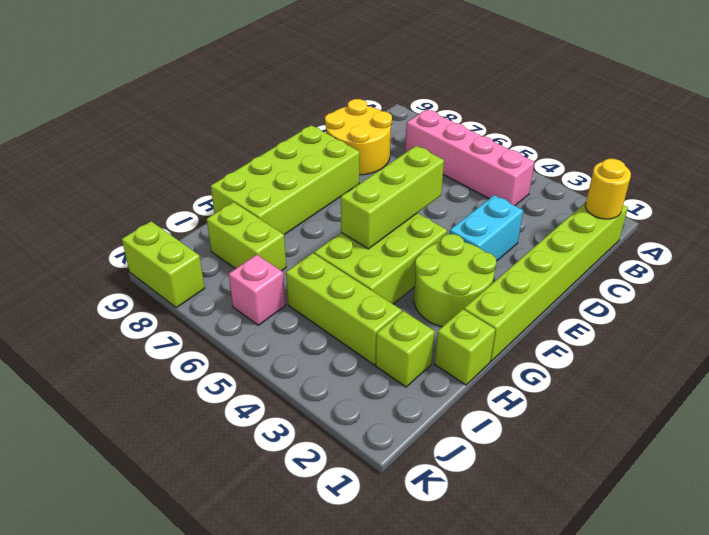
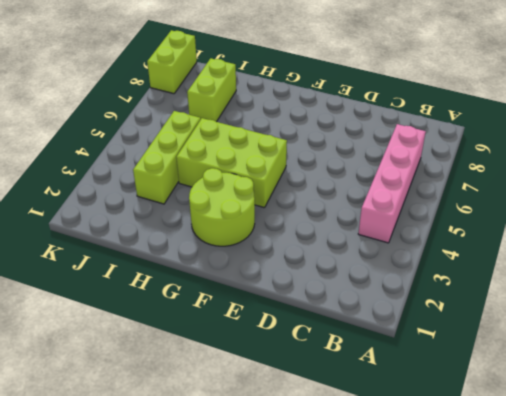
none -> lime 1x6 brick [464,202,628,361]
none -> yellow 2x2 round brick [325,99,392,175]
none -> cyan 1x2 brick [449,195,523,261]

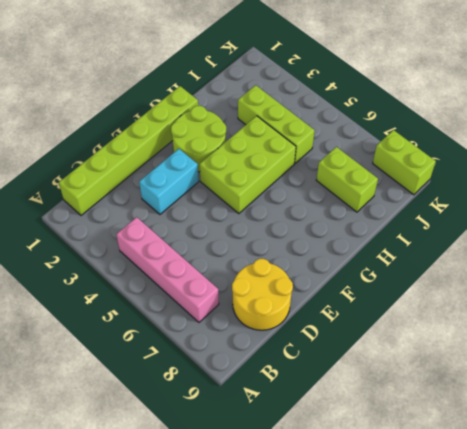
none -> lime 2x4 brick [211,125,360,235]
none -> lime 1x1 brick [435,309,495,385]
none -> lime 1x1 brick [376,311,435,387]

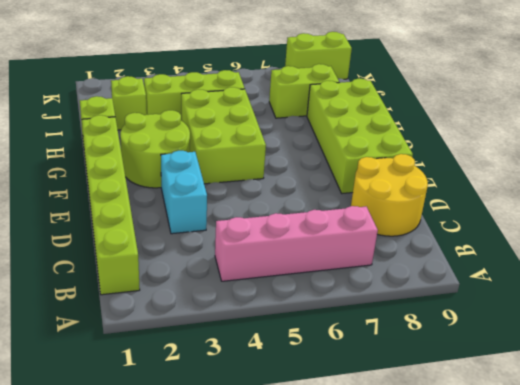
none -> pink 1x1 brick [229,255,286,325]
none -> yellow 1x1 round brick [585,159,631,219]
none -> lime 1x3 brick [341,146,444,249]

